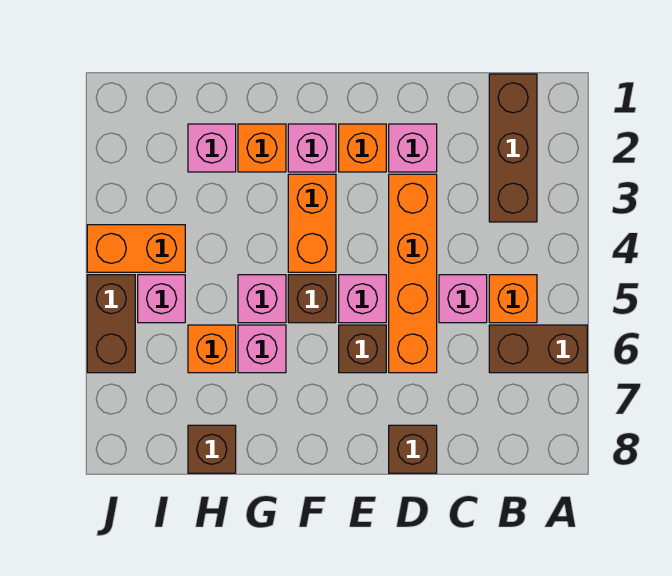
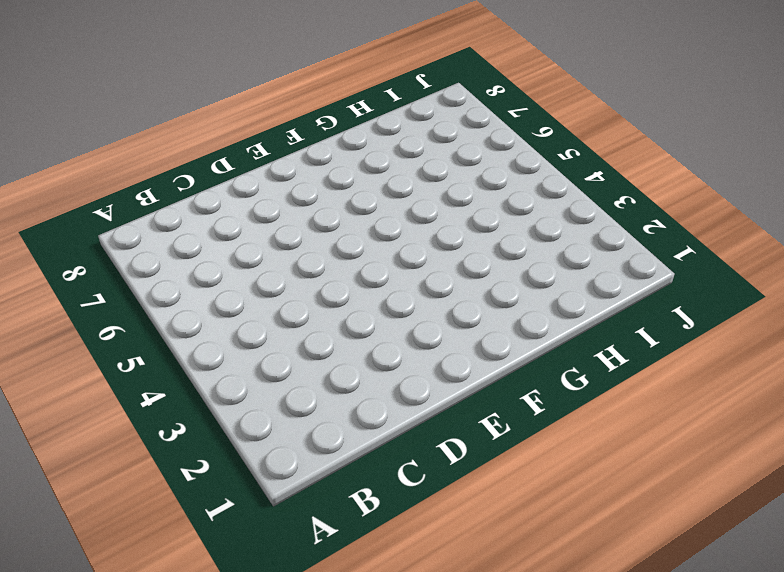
none -> brown 1x2 brick [489,325,587,373]
none -> brown 1x3 brick [489,74,537,222]
none -> orange 1x1 brick [489,275,537,323]

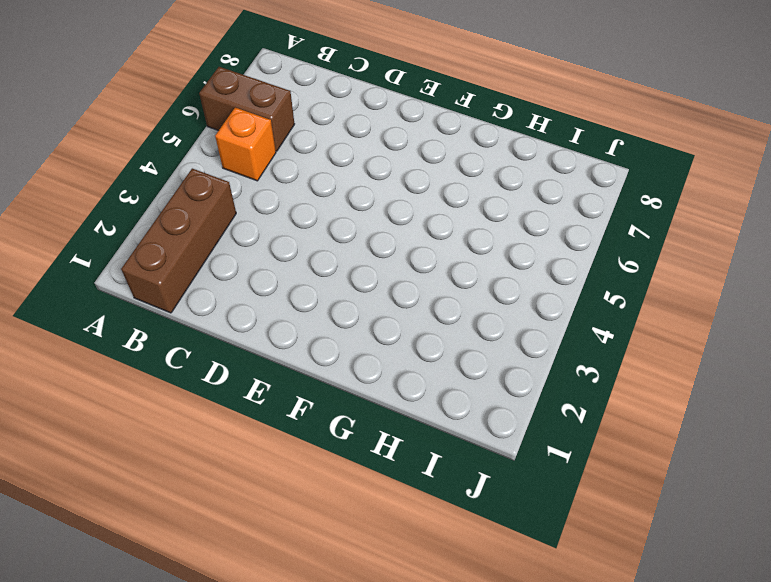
none -> pink 1x1 brick [439,275,487,323]
none -> pink 1x1 brick [389,124,437,172]
none -> orange 1x4 brick [389,174,437,373]

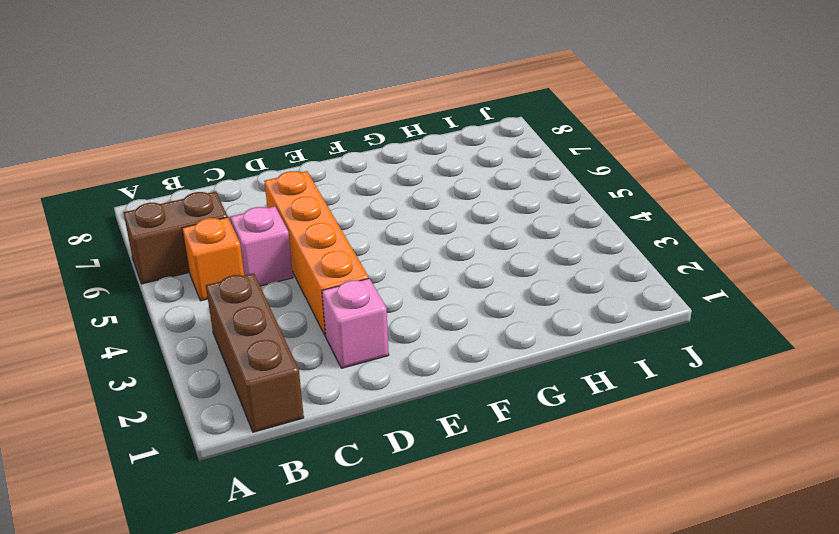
none -> brown 1x1 brick [389,425,437,473]
none -> orange 1x1 brick [339,124,386,172]
none -> pink 1x1 brick [339,275,386,323]

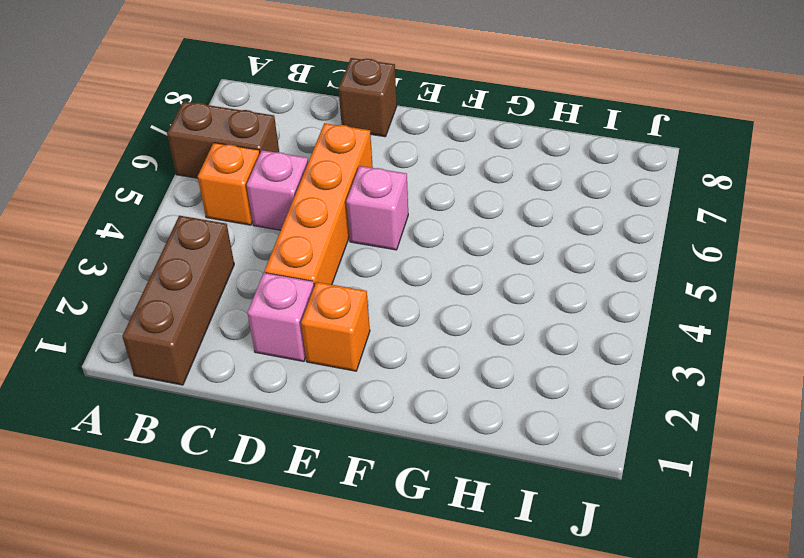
none -> brown 1x1 brick [339,325,386,373]
none -> pink 1x1 brick [288,124,336,172]
none -> orange 1x2 brick [288,174,336,272]

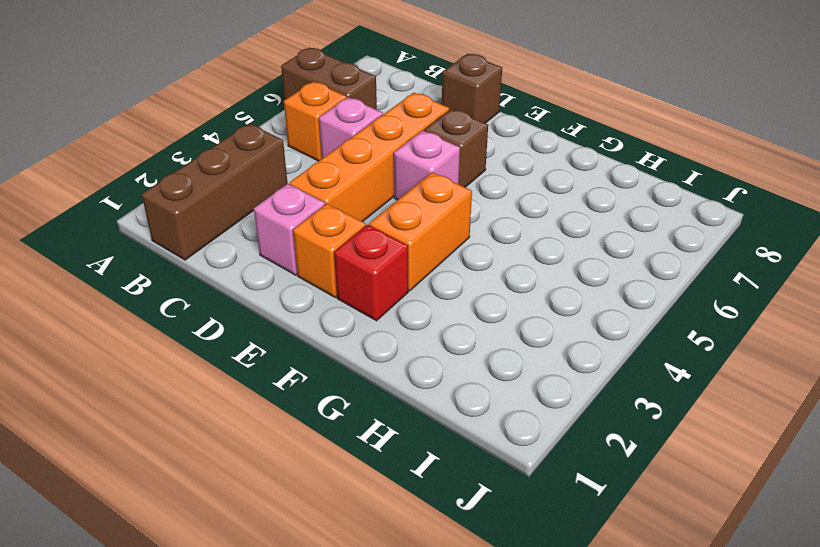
red 1x1 brick [334,225,408,321] -> pink 1x1 brick [288,124,336,172]
none -> brown 1x1 brick [288,275,336,323]
none -> orange 1x1 brick [238,124,286,172]
none -> pink 1x1 brick [238,275,286,323]

